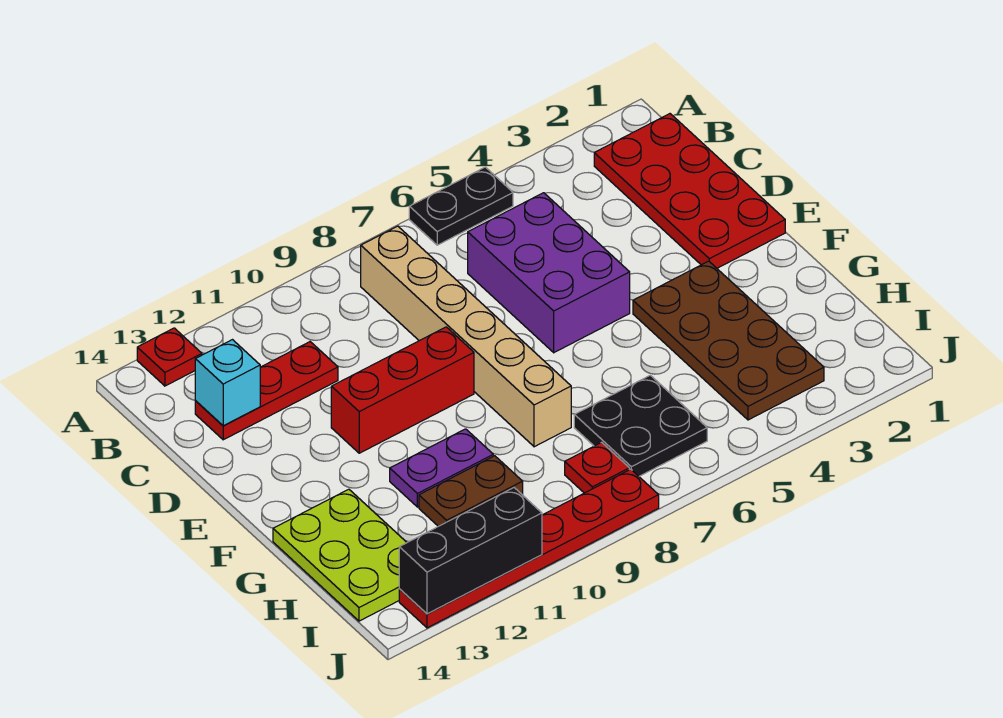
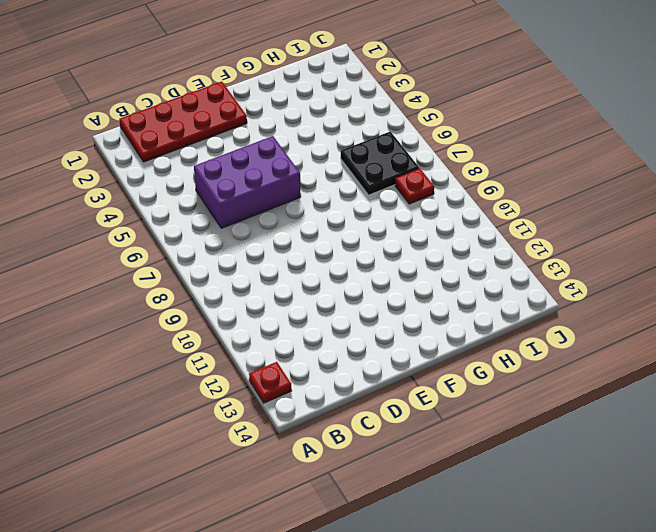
none -> black 1x2 plate [409,167,513,245]
none -> tan 1x6 brick [361,226,571,447]
none -> red 1x3 plate [195,342,338,440]

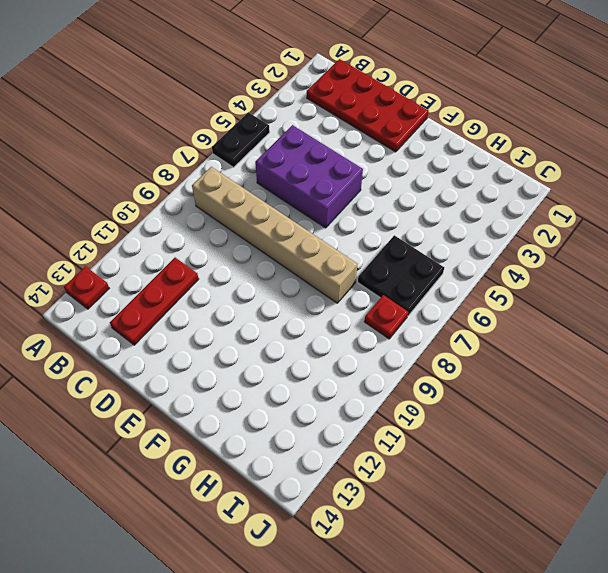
none -> red 1x3 brick [331,327,474,453]
none -> brown 2x4 plate [633,261,824,420]
none -> purple 1x2 plate [390,429,493,507]

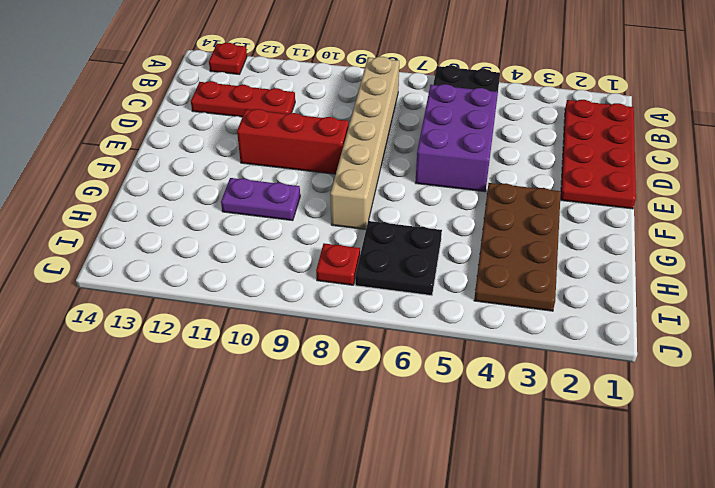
none -> lime 2x3 plate [273,489,407,621]
none -> brown 1x2 plate [419,456,523,526]
none -> red 1x6 plate [399,469,659,628]

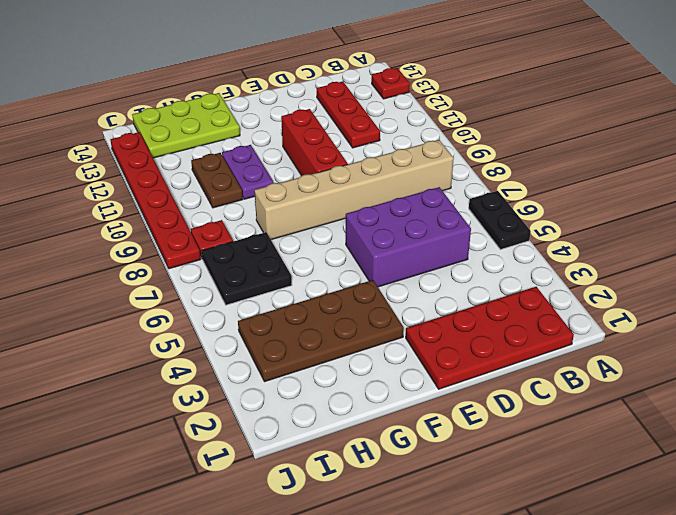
none -> cyan 1x1 brick [195,340,260,426]
none -> black 1x3 brick [399,488,542,614]

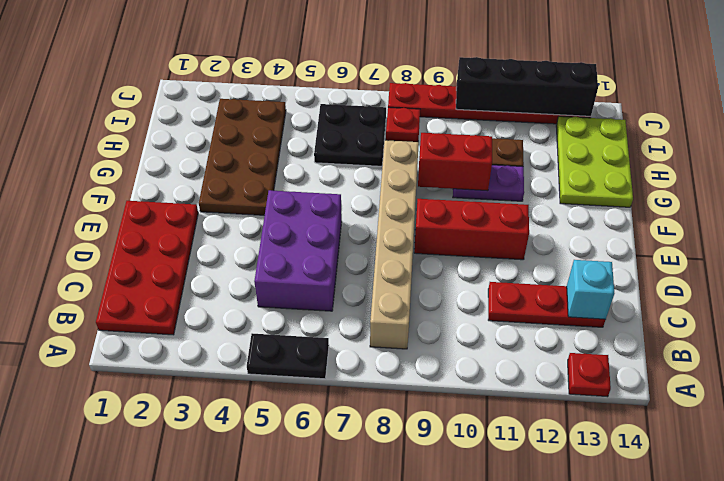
red 1x2 brick [418,133,492,191] -> none
black 1x4 brick [456,57,598,116] -> black 1x3 brick [399,488,542,614]

